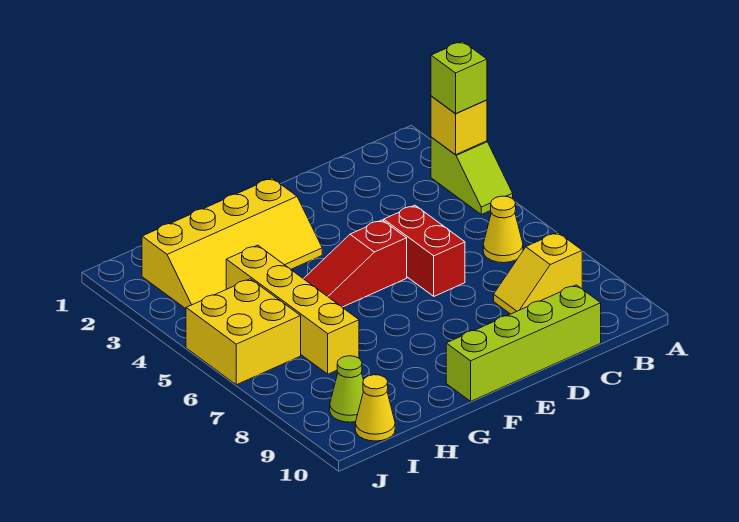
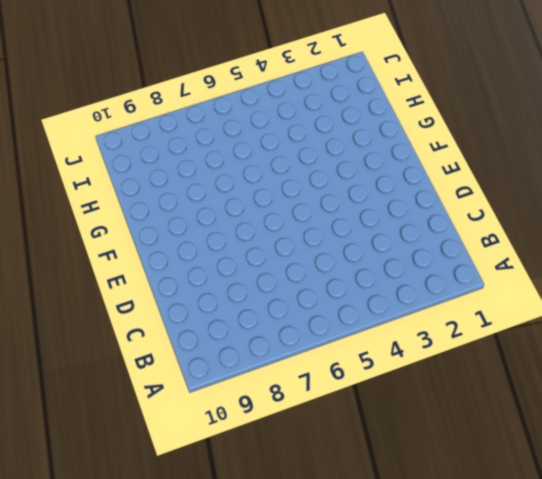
none -> lime 1x2 slope [431,137,513,214]
none -> yellow 1x1 cone [483,196,523,263]
none -> yellow 1x2 slope [494,233,582,314]

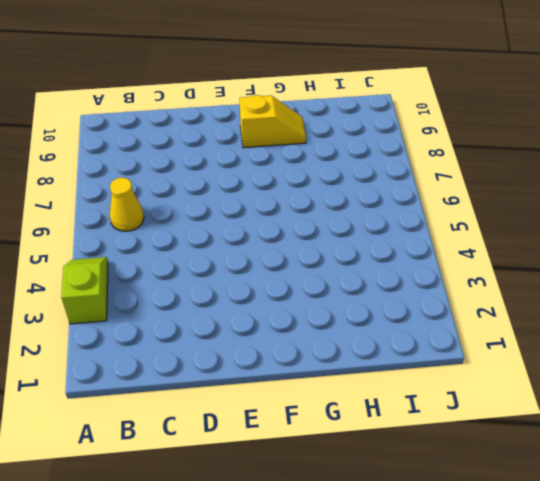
yellow 1x2 slope [239,95,306,148] -> yellow 1x2 slope moved to [494,233,582,314]
none -> lime 1x4 brick [446,285,601,401]
none -> red 1x2 brick [384,205,465,296]
none -> red 1x3 slope [304,220,407,307]

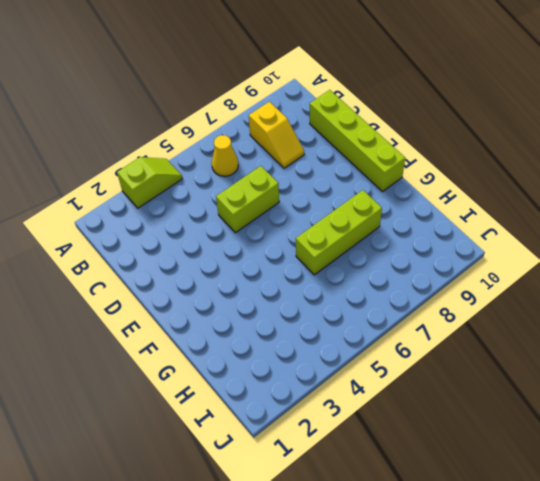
lime 1x2 brick [216,166,279,233] -> red 1x2 brick [384,205,465,296]
lime 1x3 brick [296,190,382,275] -> none
none -> red 1x3 slope [304,220,407,307]
none -> yellow 2x4 slope [142,178,322,309]
none -> yellow 1x4 brick [226,245,359,374]

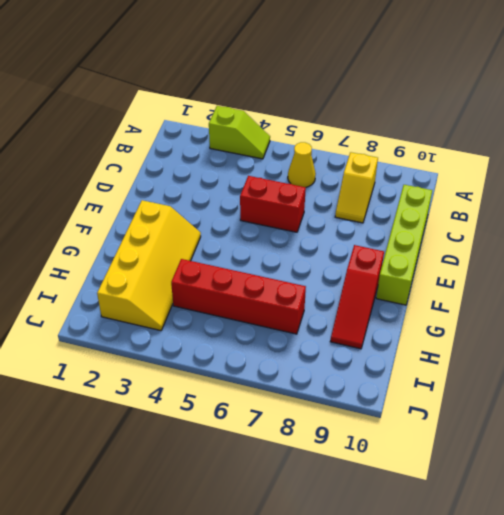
red 1x3 slope [330,245,384,349] -> red 1x3 slope moved to [304,220,407,307]
red 1x4 brick [171,259,306,334] -> yellow 1x4 brick [226,245,359,374]
none -> yellow 2x2 brick [186,279,301,385]
none -> lime 1x1 cone [330,356,364,422]
none -> yellow 1x1 cone [355,375,395,441]

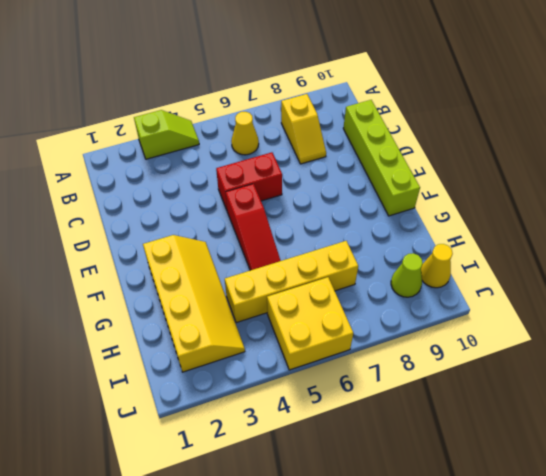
none -> yellow 1x1 brick [431,96,487,155]
none -> lime 1x1 brick [431,41,487,114]

